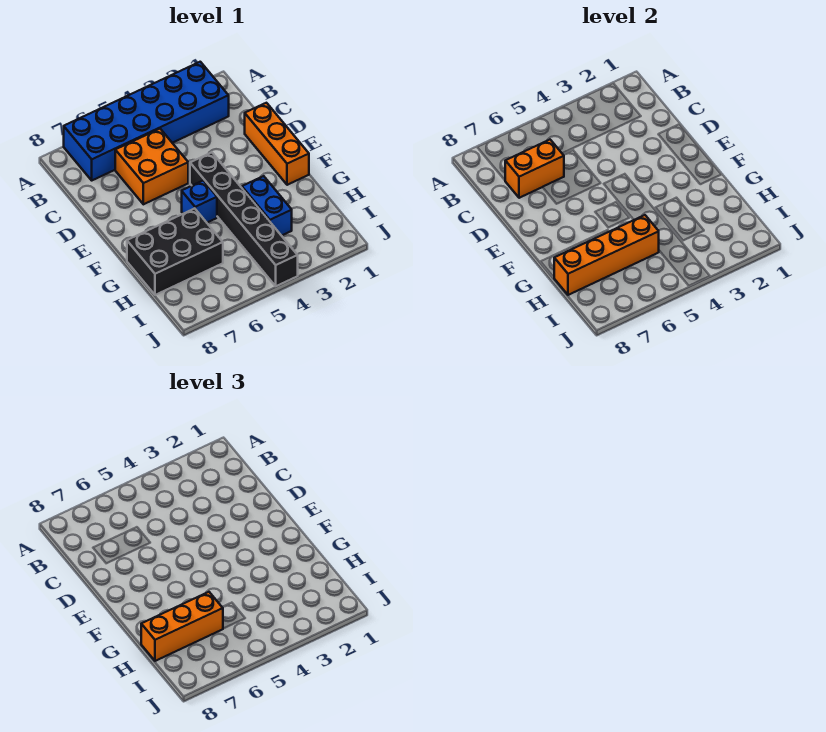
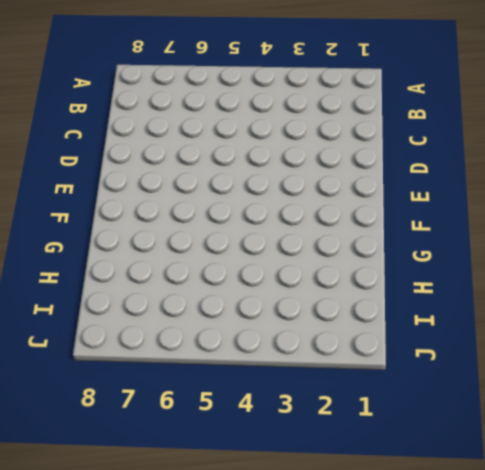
none -> blue 2x6 brick [64,62,229,180]
none -> orange 2x2 brick [115,129,188,204]

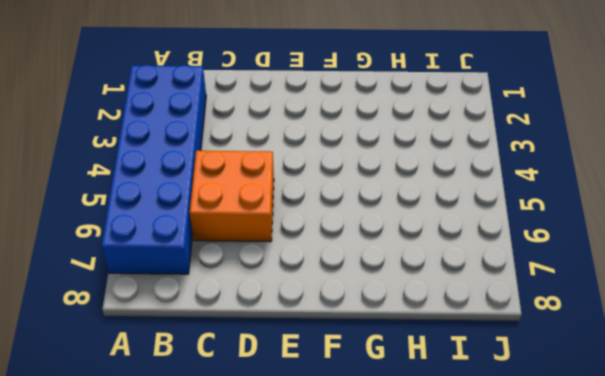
none -> orange 1x3 brick [245,103,309,185]
none -> black 1x6 brick [190,152,298,286]

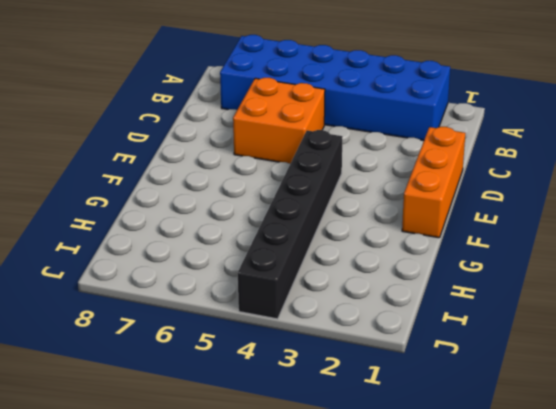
none -> blue 1x1 brick [182,180,217,222]
none -> blue 1x2 brick [242,176,292,236]

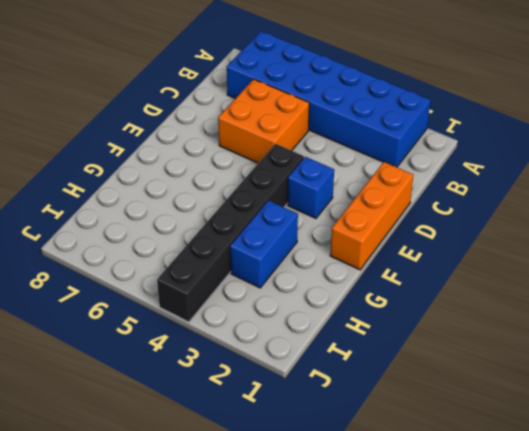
blue 1x1 brick [288,157,334,218] -> blue 1x1 brick moved to [182,180,217,222]
none -> black 2x3 brick [127,208,223,295]
none -> orange 1x2 brick [505,140,564,198]

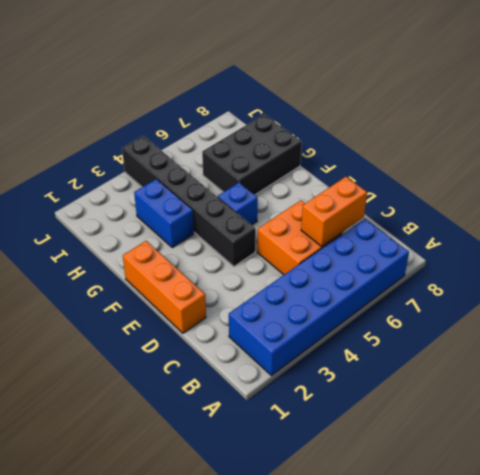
none -> orange 1x4 brick [554,215,659,295]
none -> orange 1x3 brick [141,592,223,661]

